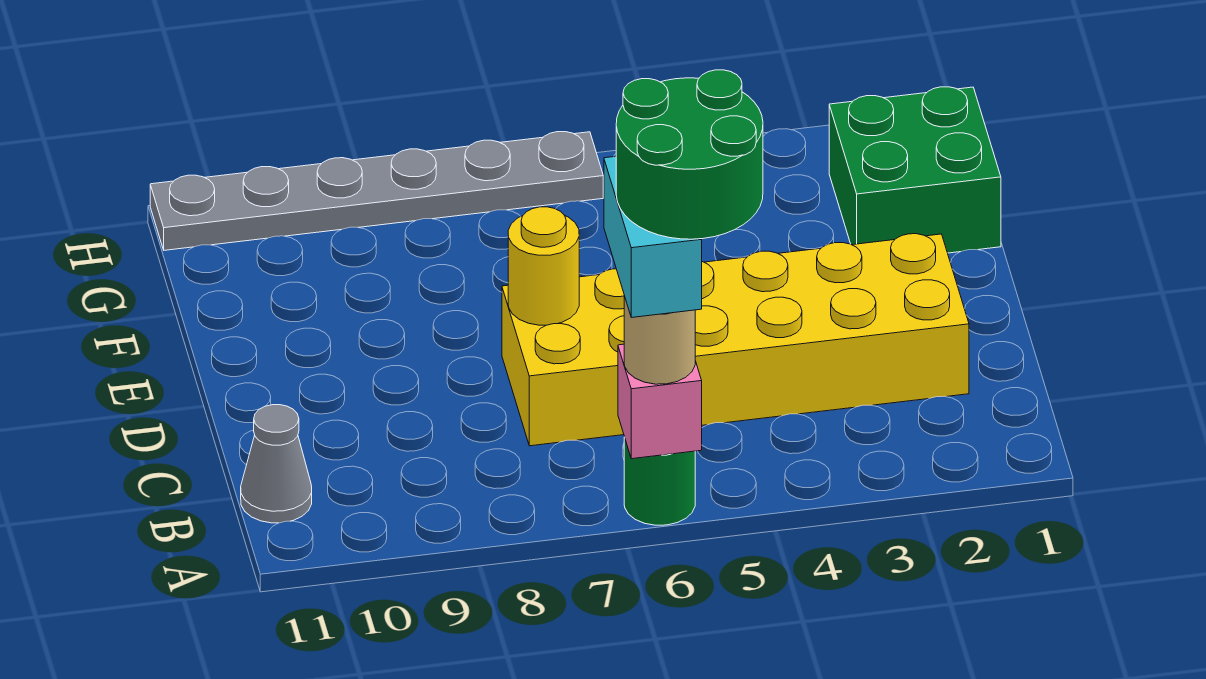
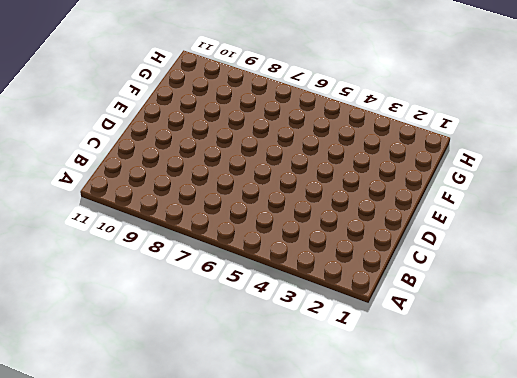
none -> green 1x1 round brick [624,437,695,525]
none -> grey 1x1 cone [241,405,312,523]

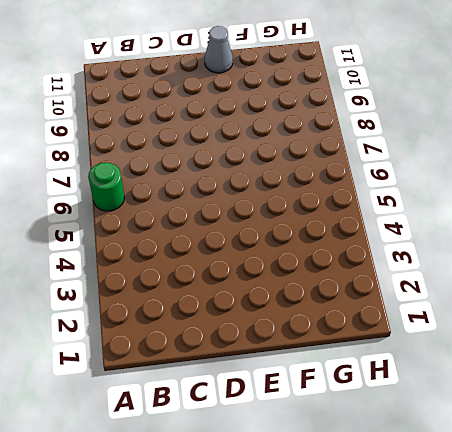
grey 1x1 cone [205,26,233,73] -> grey 1x1 cone moved to [241,405,312,523]
none -> yellow 2x6 brick [502,234,969,446]
none -> green 2x2 brick [829,87,1001,253]

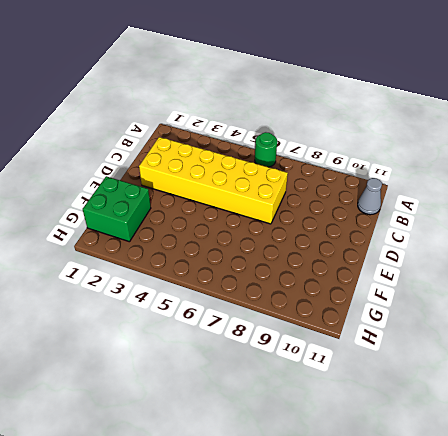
none -> grey 1x6 plate [150,132,603,250]
none -> pink 1x1 brick [618,344,702,459]

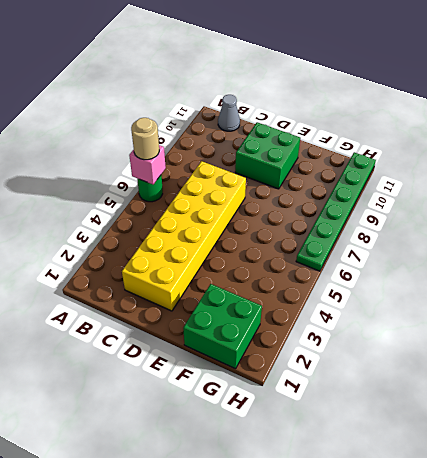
green 2x2 brick [235,122,300,189] -> none
green 1x6 plate [296,152,376,271] -> grey 1x6 plate [150,132,603,250]
none -> yellow 1x1 round brick [508,207,579,325]
none -> cyan 1x2 brick [604,156,702,318]

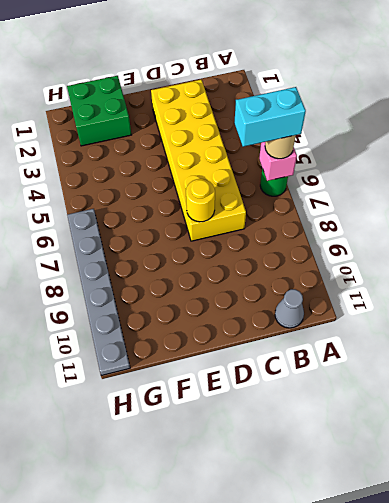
none -> green 2x2 round brick [616,70,763,239]

